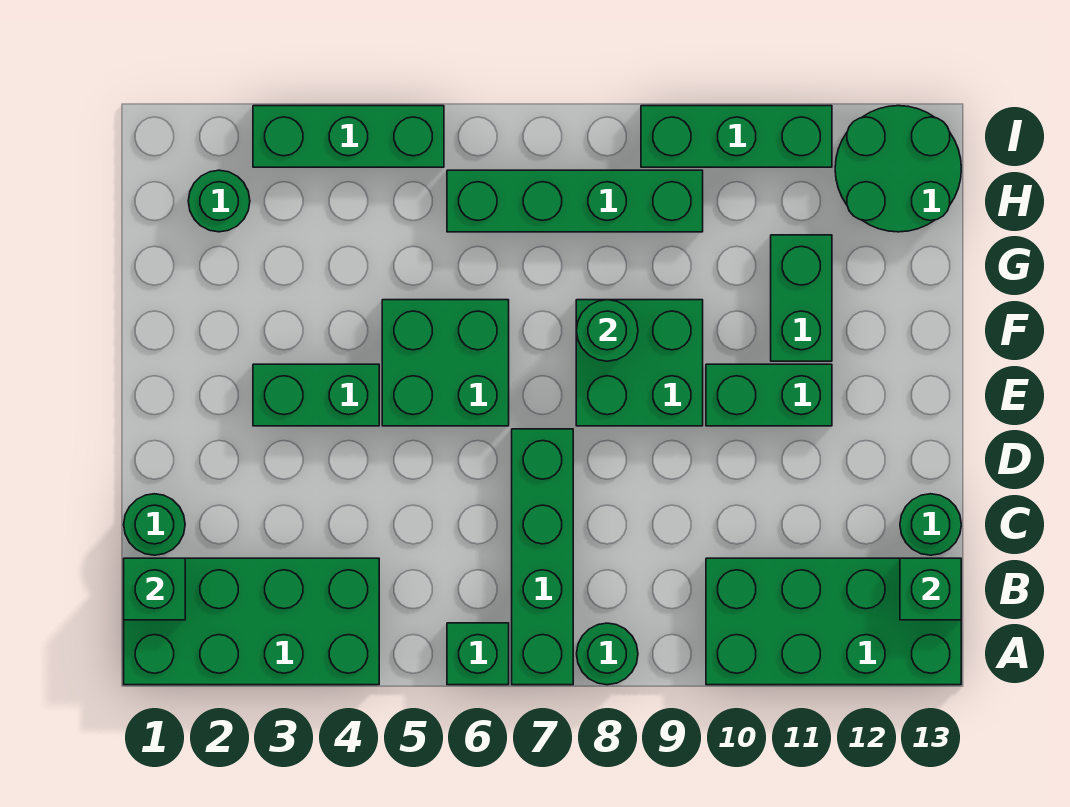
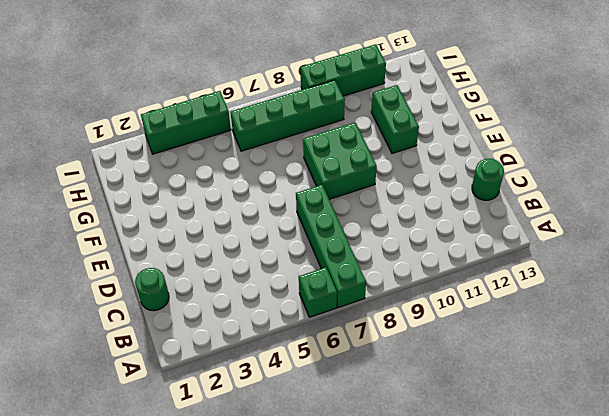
none -> green 2x4 brick [124,558,379,685]
none -> green 1x1 round brick [577,623,638,685]
none -> green 2x4 brick [706,558,961,685]

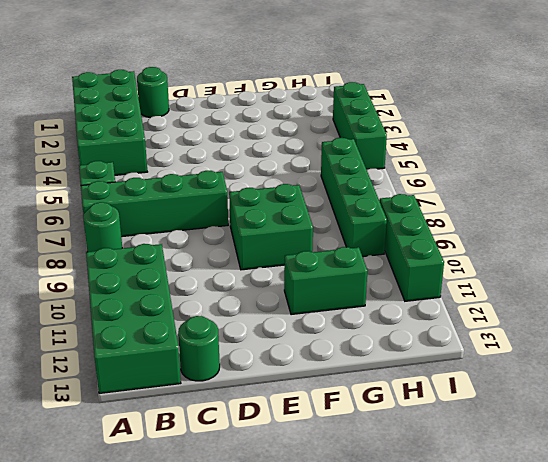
none -> green 1x2 brick [253,364,379,426]
none -> green 2x2 brick [382,300,509,426]
none -> green 1x2 brick [706,364,832,426]

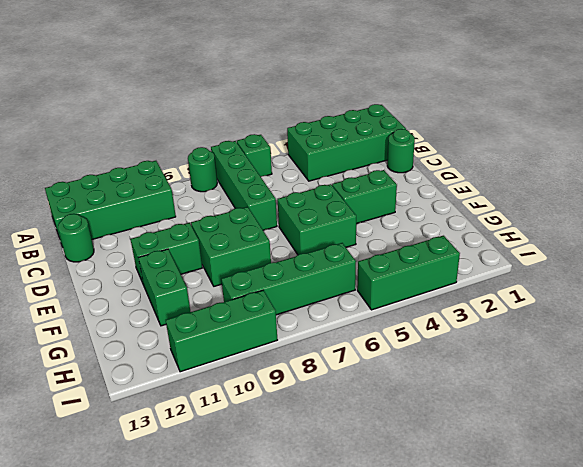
none -> green 1x1 round brick [188,170,250,232]
none -> green 2x2 round brick [835,106,961,232]
none -> green 1x1 brick [124,558,185,620]

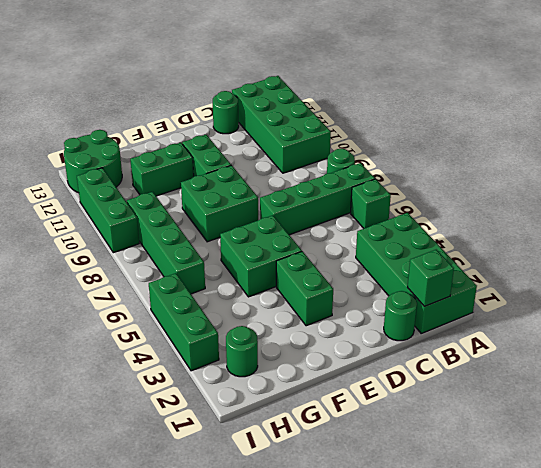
none -> green 1x1 brick [900,558,961,620]
none -> green 1x1 round brick [576,300,638,361]

